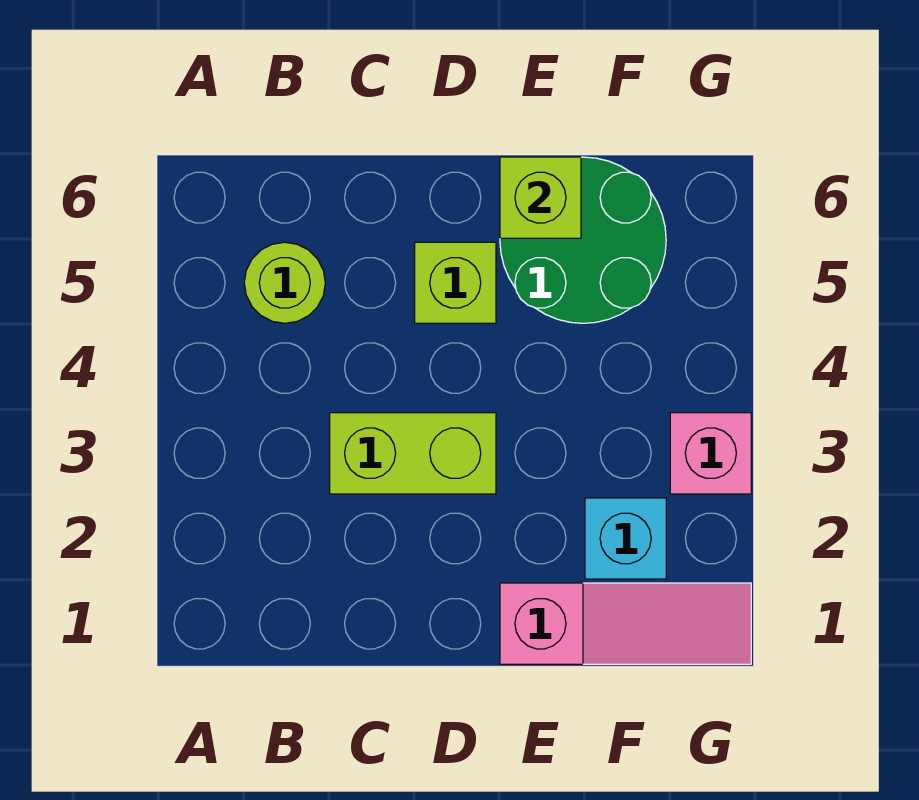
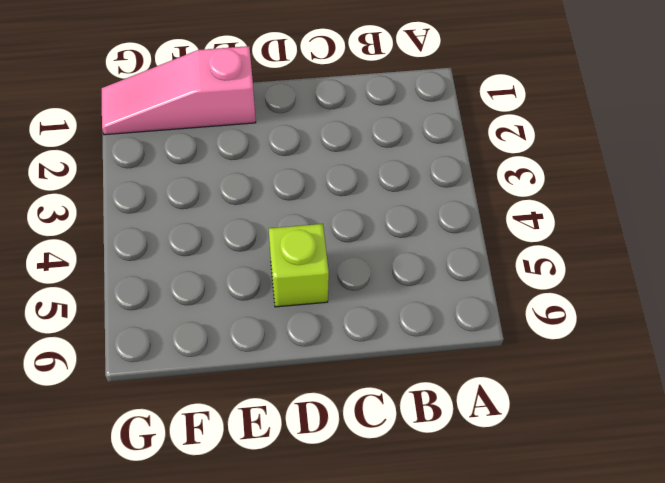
none -> lime 1x1 round brick [244,242,325,323]
none -> lime 1x2 brick [330,413,496,494]

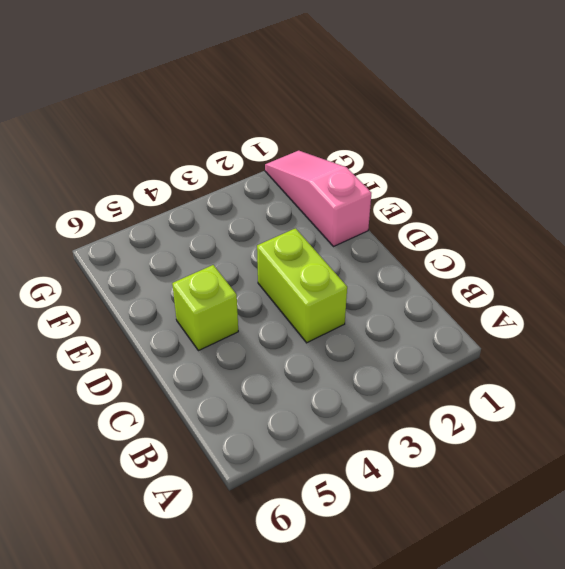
none -> lime 1x1 round brick [244,242,325,323]
none -> green 2x2 round brick [500,157,666,323]

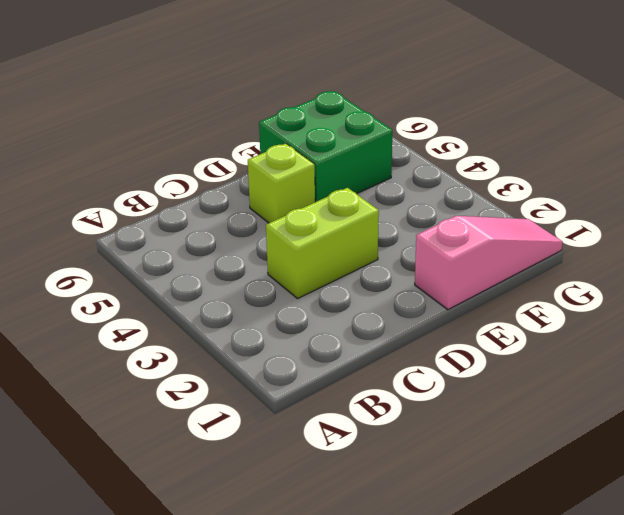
green 2x2 brick [259,91,392,202] -> green 2x2 round brick [500,157,666,323]
none -> lime 1x1 round brick [244,242,325,323]
none -> cyan 1x1 brick [585,498,666,579]

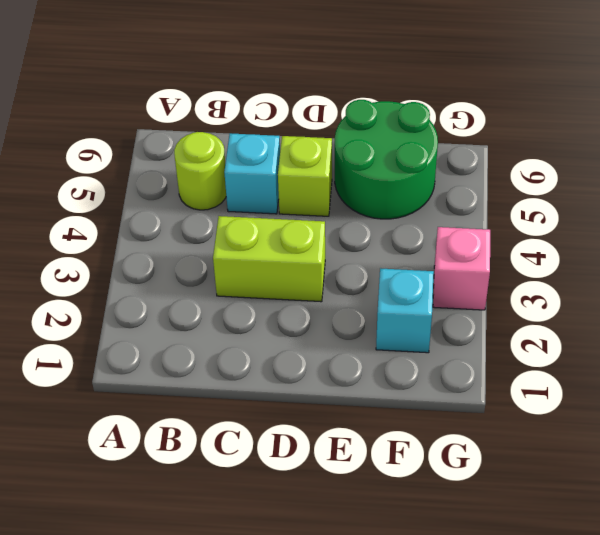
cyan 1x1 brick [224,133,280,214] -> none
none -> pink 1x3 slope [500,583,751,664]
none -> lime 1x1 brick [500,157,581,238]

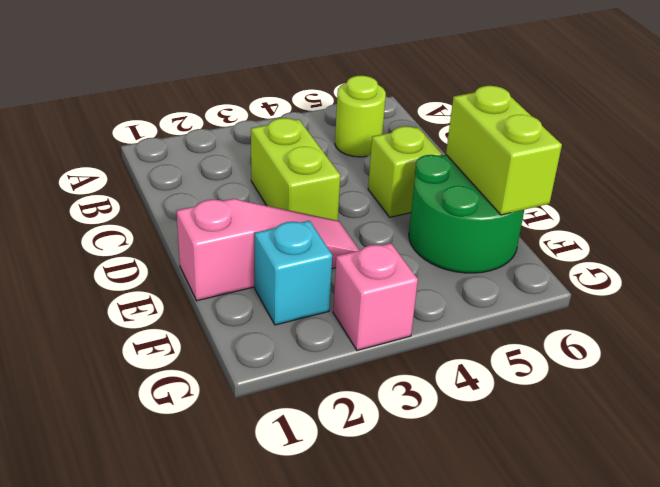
pink 1x3 slope [176,199,360,301] -> pink 1x3 slope turned to [500,583,751,664]
lime 1x2 brick [446,86,562,215] -> lime 1x1 brick [500,157,581,238]

